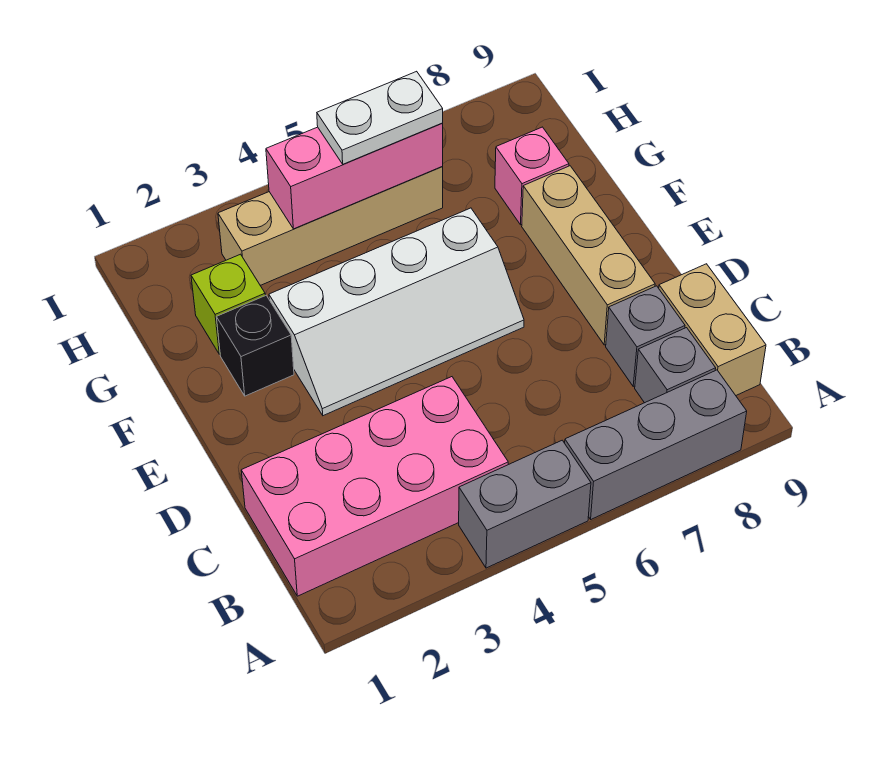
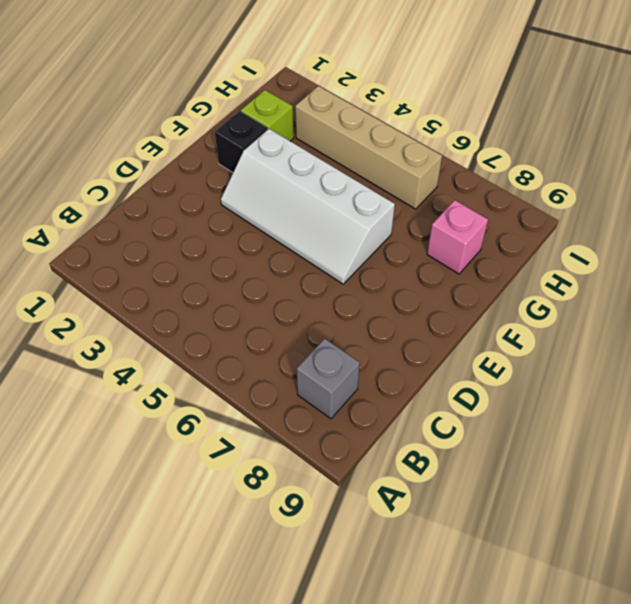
none -> grey 1x2 brick [459,440,591,568]
none -> grey 1x3 brick [565,370,747,519]
none -> pink 2x4 brick [241,377,508,596]

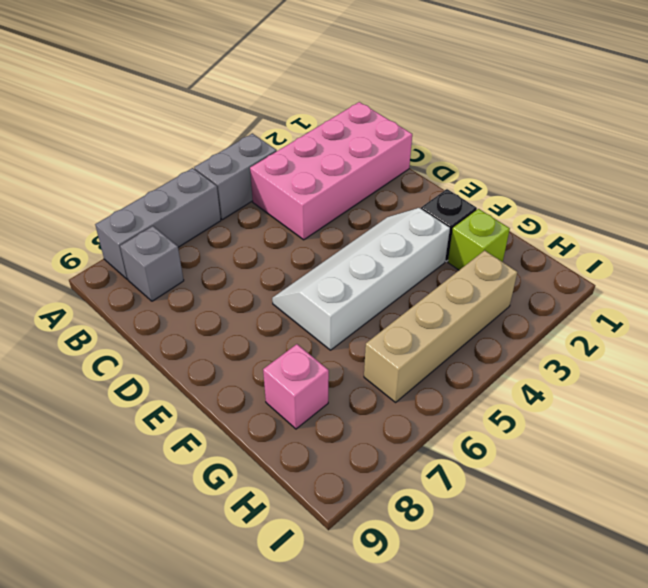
none -> tan 1x2 brick [659,264,766,395]
none -> grey 1x1 brick [606,286,685,386]
none -> tan 1x3 brick [522,166,655,345]

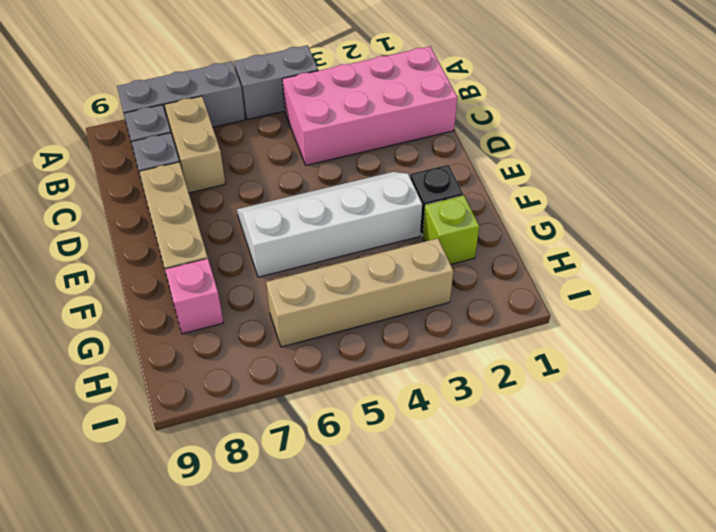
tan 1x2 brick [165,96,225,193] -> tan 1x2 brick moved to [659,264,766,395]
none -> pink 1x3 brick [266,123,443,229]
none -> white 1x2 plate [317,71,443,164]

